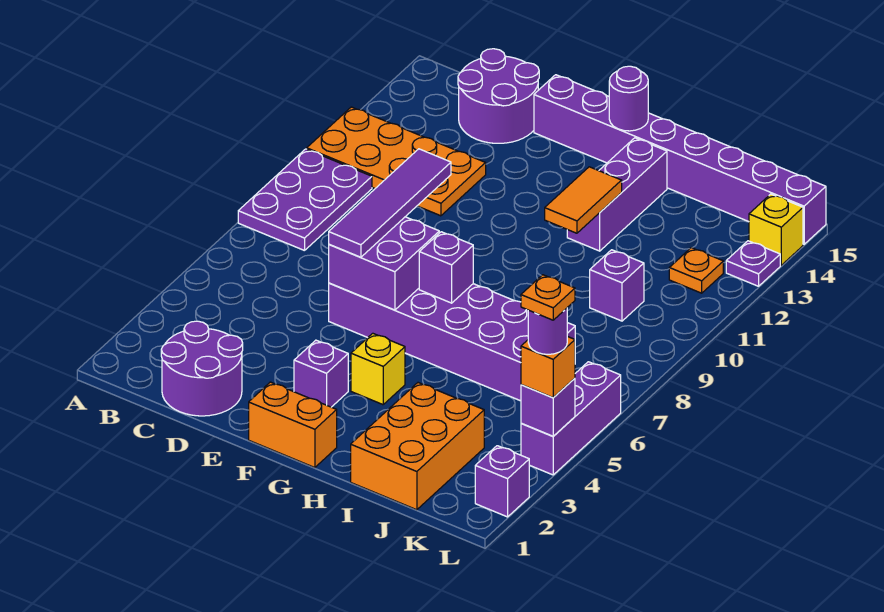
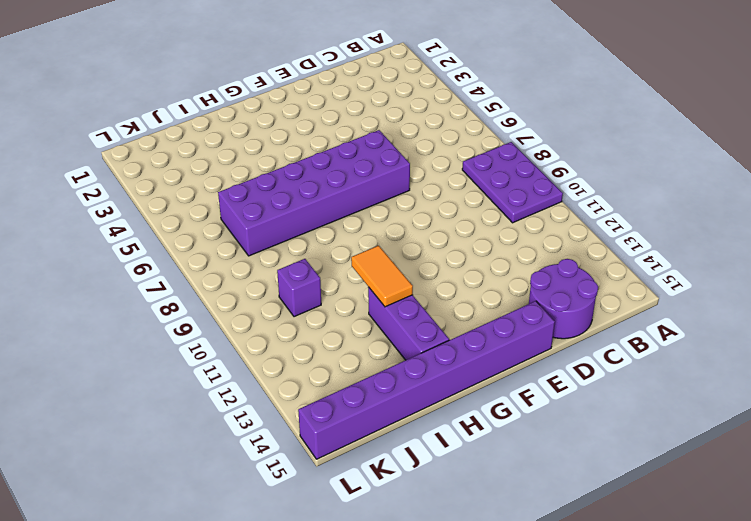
none -> orange 2x4 plate [307,107,486,216]
none -> purple 2x2 round brick [161,321,243,416]
none -> orange 1x2 brick [249,382,337,468]

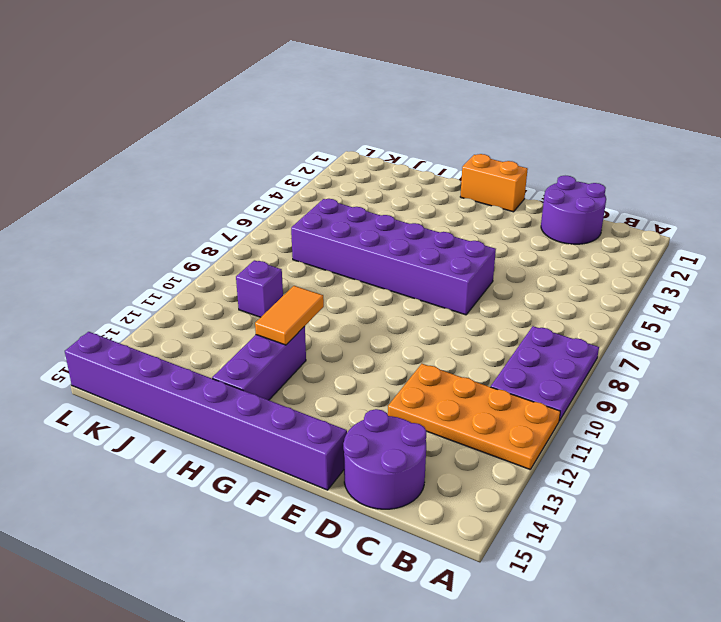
none -> purple 1x1 brick [294,340,348,407]
none -> yellow 1x1 brick [351,333,405,405]
none -> orange 2x3 brick [351,383,484,510]

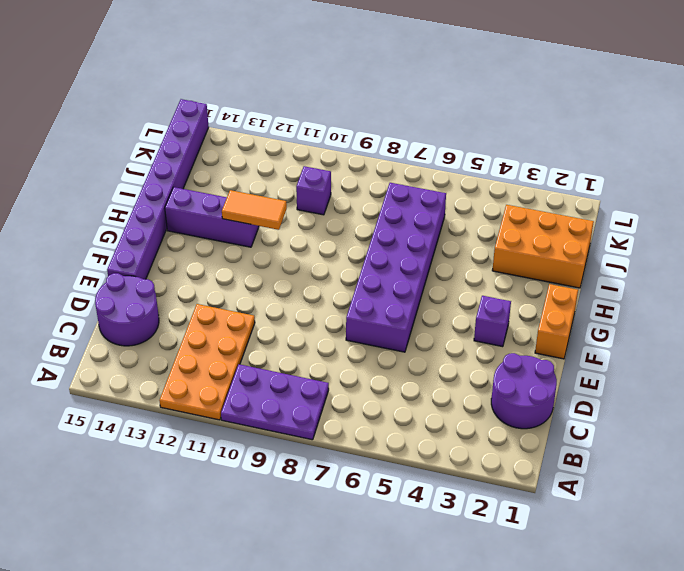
none -> yellow 1x1 brick [351,333,405,405]
none -> orange 1x1 plate [669,248,723,293]
none -> purple 1x1 brick [475,446,529,517]

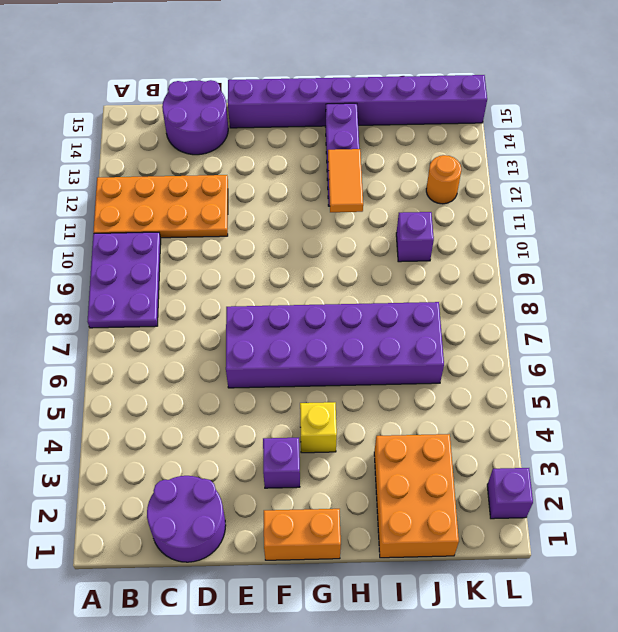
orange 1x1 round brick [426,155,461,204] -> orange 1x1 plate [669,248,723,293]
none -> purple 1x3 brick [521,362,621,475]
none -> purple 1x1 plate [726,241,780,286]
none -> yellow 1x1 brick [749,194,803,265]

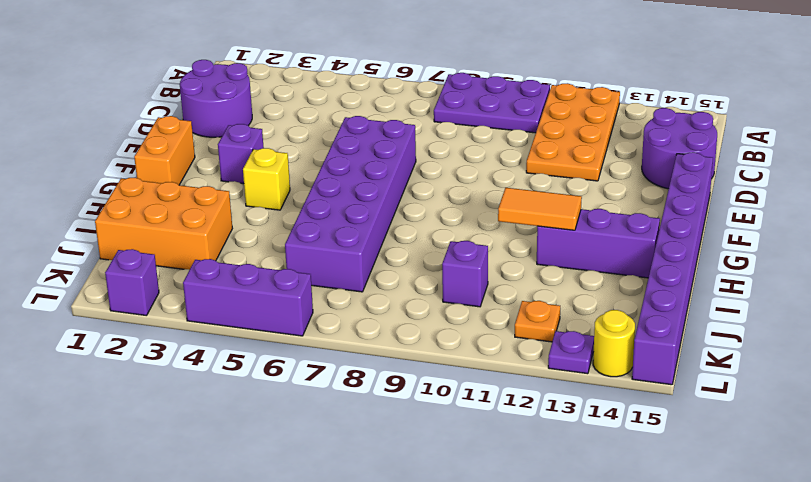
yellow 1x1 round brick [593,310,635,377] -> yellow 1x1 brick [749,194,803,265]
none -> purple 2x2 brick [329,217,439,310]
none -> purple 1x1 brick [419,232,473,303]
none -> purple 1x1 round brick [609,66,648,131]

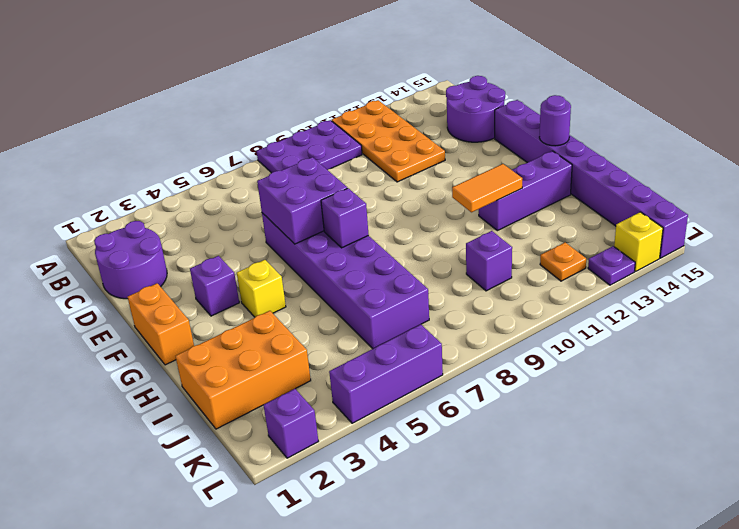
none -> purple 1x1 brick [521,378,575,436]
none -> purple 1x4 tile [329,149,451,257]
none -> orange 1x1 brick [521,336,575,398]

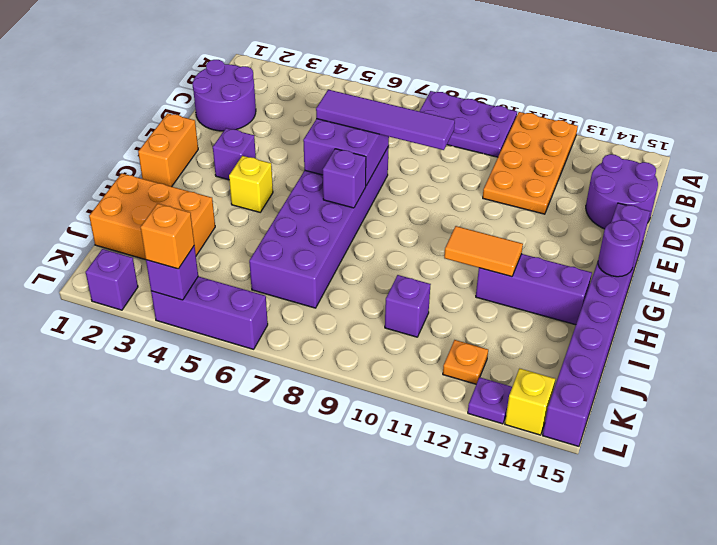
none -> purple 1x1 round brick [528,308,567,354]
none -> orange 1x1 plate [521,275,575,320]

